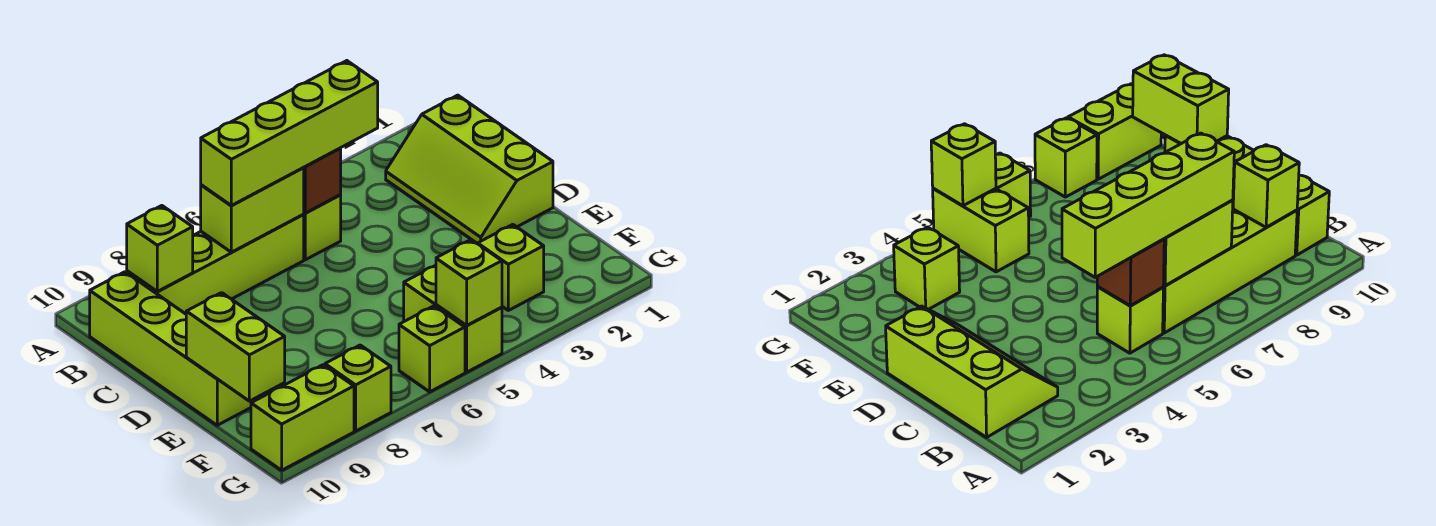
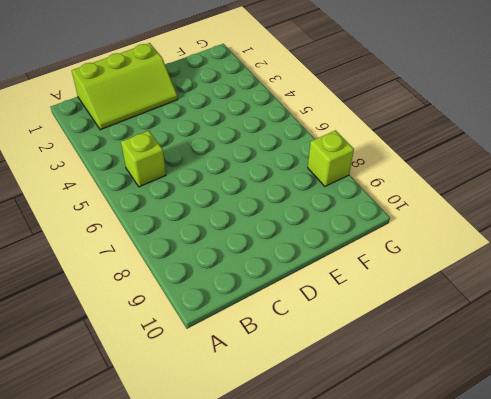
none -> lime 1x4 brick [127,215,304,314]
none -> lime 1x4 brick [90,272,252,425]
none -> lime 1x1 brick [478,225,544,310]

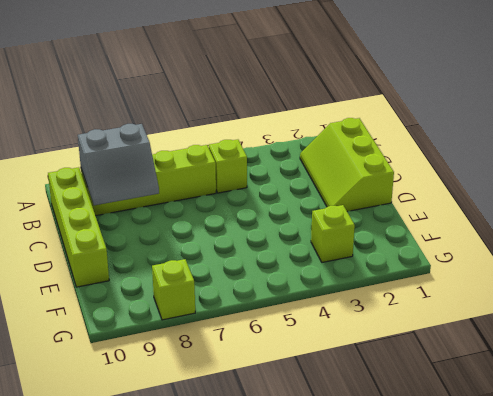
grey 2x2 slope [78,124,159,205] -> lime 1x1 brick [127,206,193,291]
none -> lime 1x2 brick [404,265,502,372]
none -> lime 1x1 brick [399,306,465,392]
none -> lime 1x2 brick [251,365,354,470]

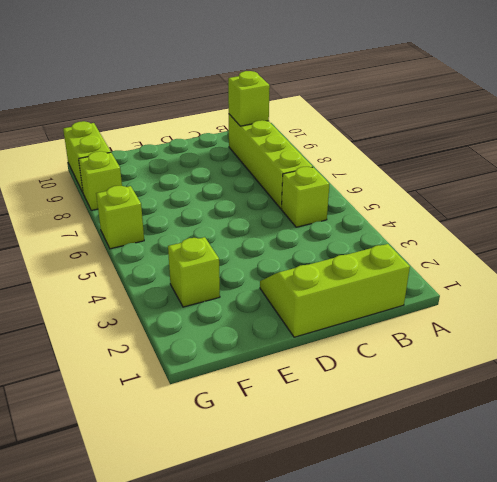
none -> lime 1x4 brick [90,272,252,425]
none -> lime 1x2 brick [404,265,502,372]
none -> brown 1x1 brick [304,148,341,213]

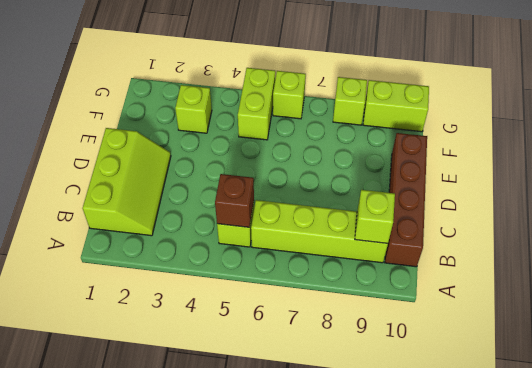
brown 1x4 brick [385,133,427,267] -> lime 1x4 brick [90,272,252,425]
none -> lime 1x2 brick [201,168,304,252]
none -> lime 1x2 brick [186,293,285,401]
none -> lime 1x1 brick [436,240,502,325]

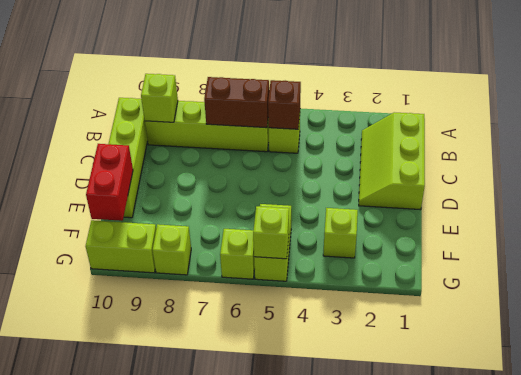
brown 1x2 brick [204,77,269,128] -> lime 1x2 brick [201,168,304,252]
red 1x2 brick [86,144,133,221] -> lime 1x2 brick [186,293,285,401]
none -> lime 1x4 brick [201,61,378,205]

